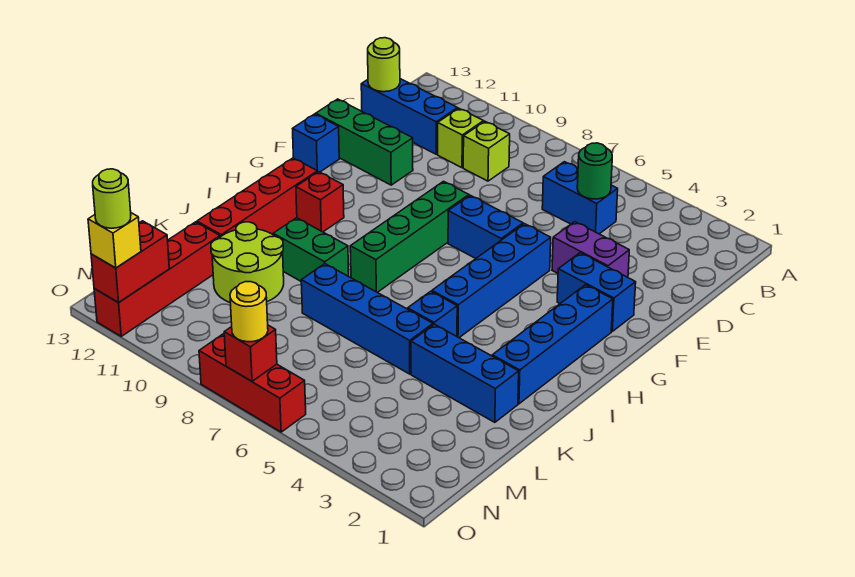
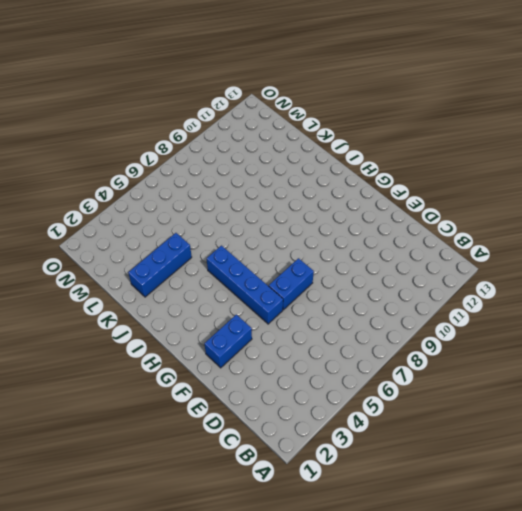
none -> blue 1x2 brick [542,162,618,234]
none -> lime 1x1 brick [463,121,510,181]
none -> lime 1x1 brick [438,108,484,168]

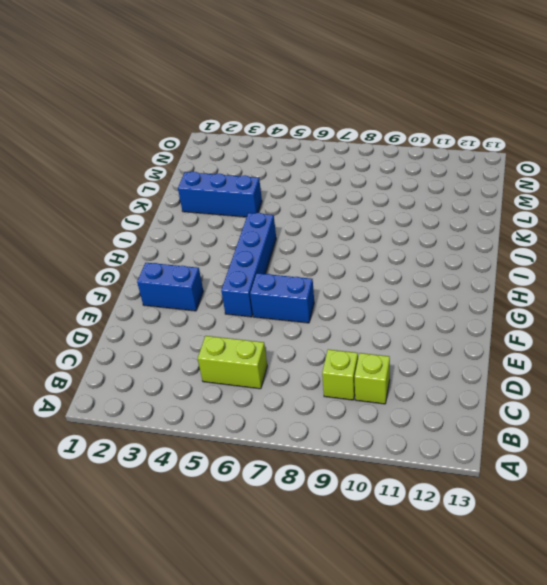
lime 1x2 brick [198,336,267,389] -> blue 1x2 brick [542,162,618,234]
none -> blue 1x3 brick [361,79,458,154]
none -> purple 1x2 brick [552,222,629,277]
none -> green 1x3 brick [316,99,413,185]

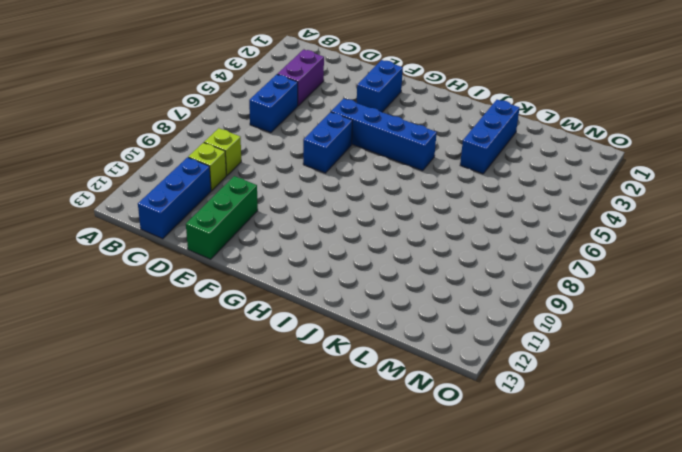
purple 1x2 brick [277,50,324,106] -> purple 1x2 brick moved to [552,222,629,277]
none -> green 1x4 brick [350,181,469,292]
none -> blue 1x1 brick [293,114,339,172]
none -> blue 1x4 brick [492,285,613,404]

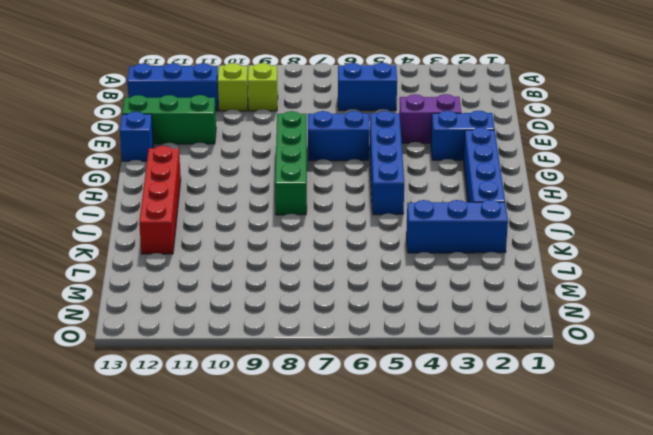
none -> red 1x1 brick [296,172,344,232]
none -> blue 1x1 brick [408,291,457,336]
none -> green 1x2 brick [273,218,349,281]

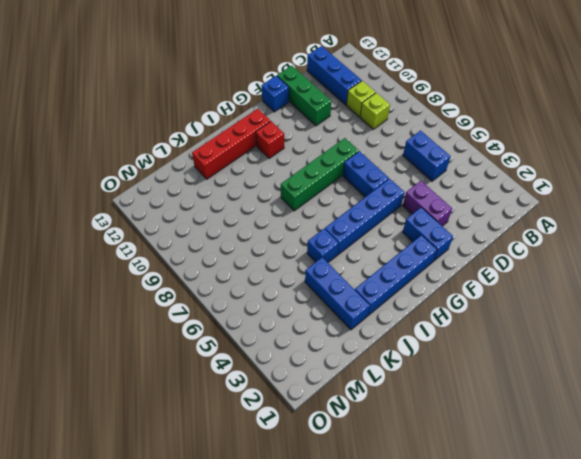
none -> green 1x2 brick [273,218,349,281]
none -> blue 1x4 brick [301,264,433,374]
none -> lime 2x2 round brick [211,222,284,302]

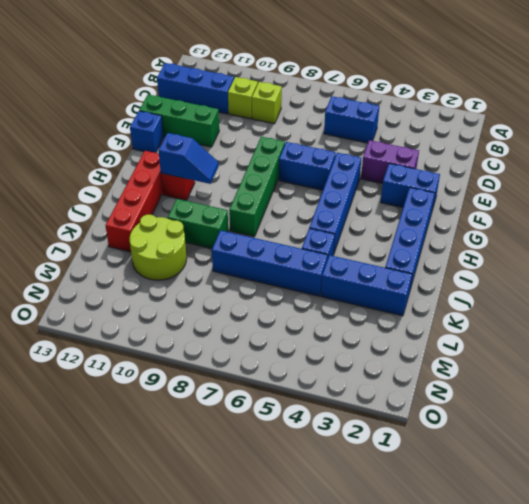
blue 1x2 slope [159,133,219,184] -> none
none -> red 1x4 brick [94,222,220,336]
none -> red 1x3 brick [199,334,306,432]
none -> green 1x1 round brick [577,143,612,199]

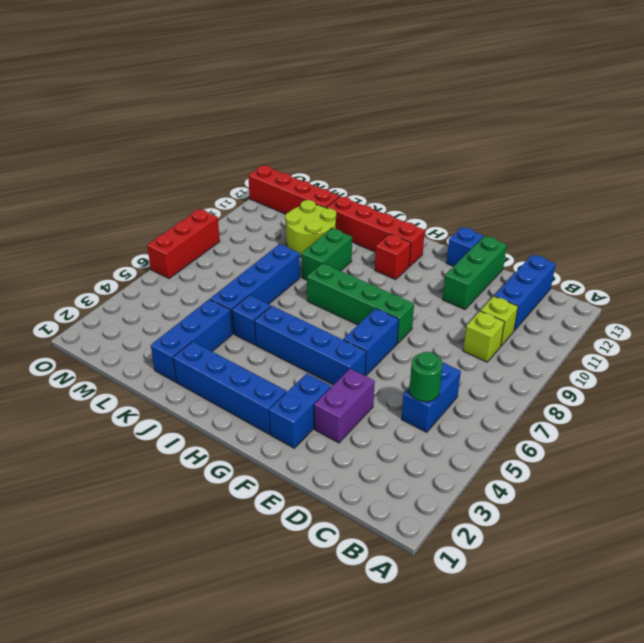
none -> lime 1x1 round brick [368,38,400,92]
none -> red 1x2 brick [91,221,169,303]
none -> red 1x1 brick [224,325,277,381]

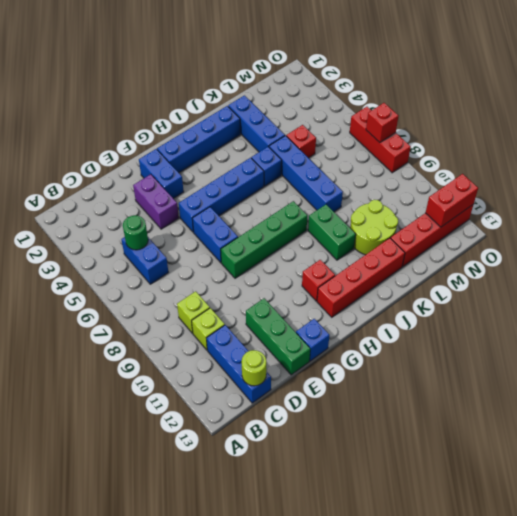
red 1x1 brick [286,125,316,158] -> none
none -> yellow 1x1 round brick [230,282,268,342]
none -> yellow 1x1 brick [88,213,141,268]
none -> lime 1x1 round brick [93,169,131,228]

